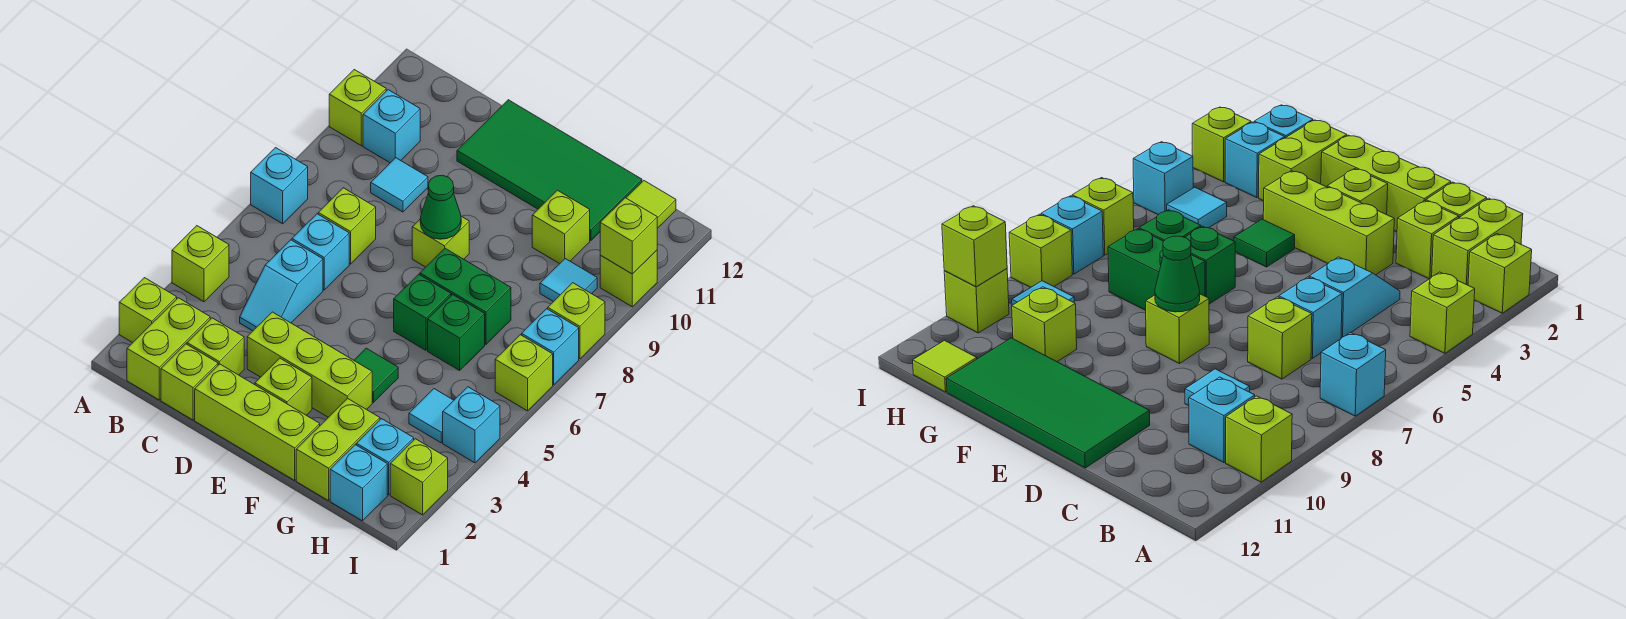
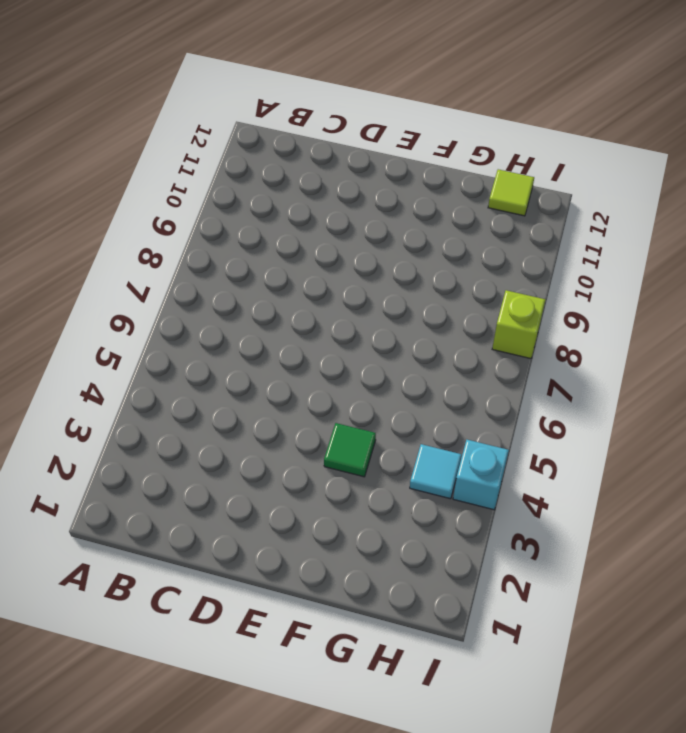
none -> lime 1x1 brick [119,278,177,343]
none -> lime 1x1 brick [172,226,229,302]
none -> cyan 1x1 brick [251,148,308,224]
none -> lime 1x1 brick [329,70,386,146]

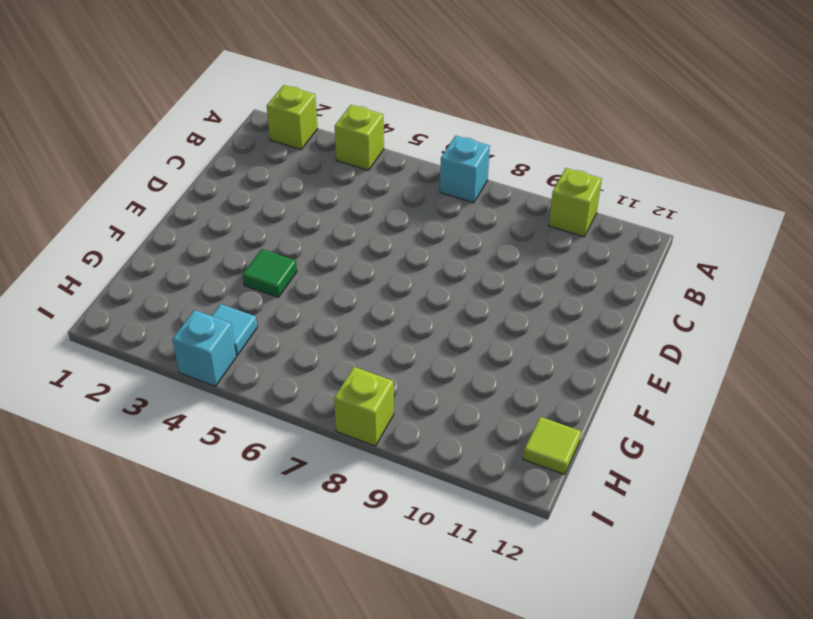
none -> lime 1x2 brick [127,298,210,400]
none -> cyan 1x1 brick [363,90,420,163]
none -> lime 1x1 brick [161,344,218,420]
none -> lime 1x1 brick [187,318,244,375]

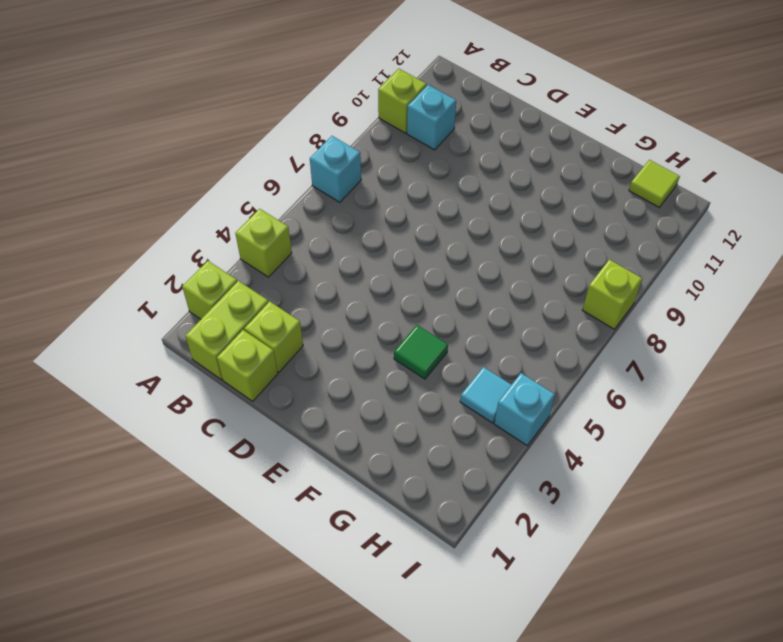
none -> cyan 1x2 slope [240,240,323,331]
none -> cyan 1x1 brick [292,214,349,290]
none -> lime 1x1 brick [318,188,376,264]
none -> cyan 1x1 tile [371,158,428,212]

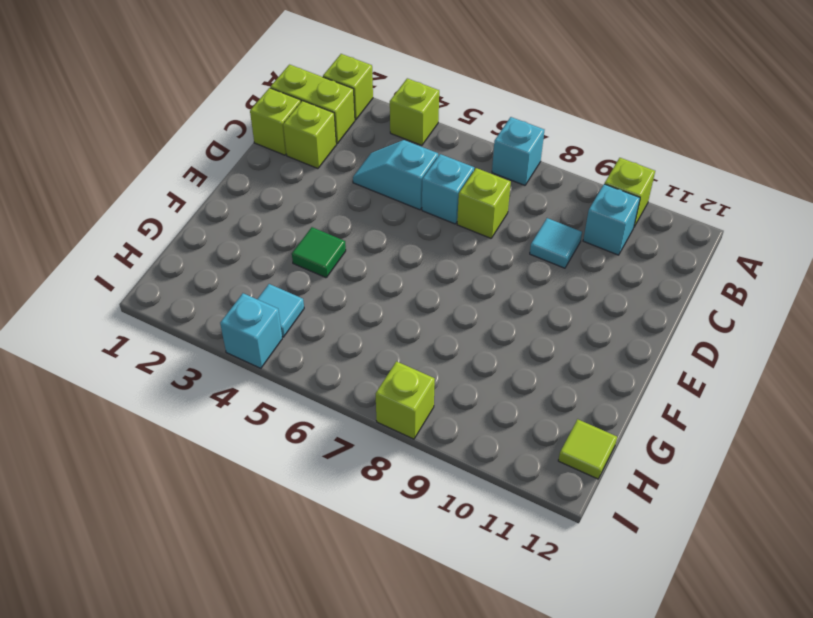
none -> lime 1x3 brick [195,364,320,480]
none -> lime 1x3 brick [247,312,372,417]
none -> green 2x4 tile [457,100,642,240]
none -> lime 1x1 brick [255,358,312,415]

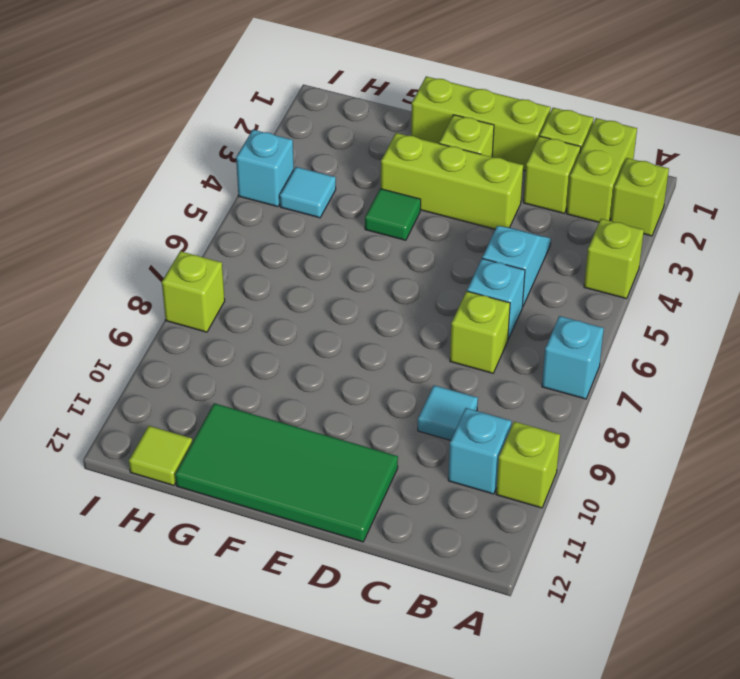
none -> lime 1x1 brick [412,216,469,267]
none -> green 1x1 brick [394,274,451,350]
none -> green 1x2 brick [420,248,511,344]
none -> lime 1x2 brick [296,398,380,501]

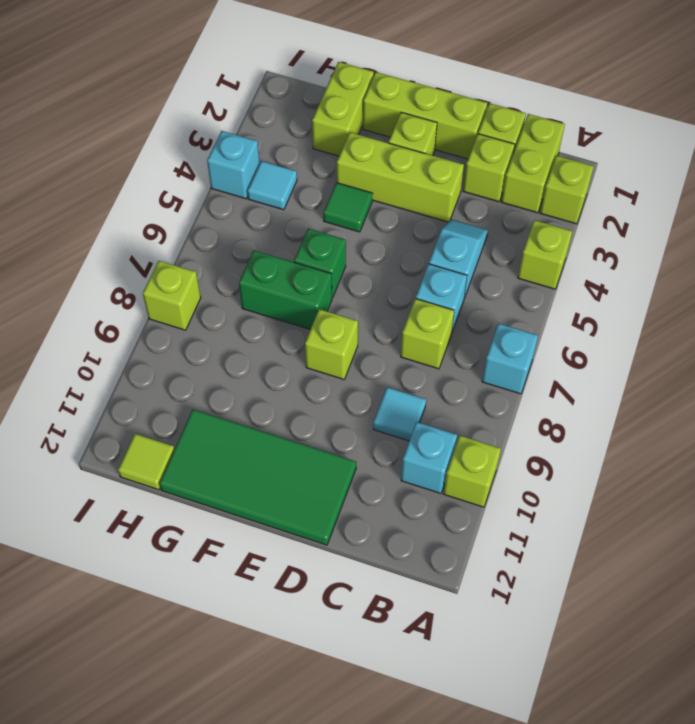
none -> green 1x1 brick [428,294,485,370]
none -> lime 1x1 brick [532,190,590,264]
none -> cyan 1x1 brick [330,445,387,521]
none -> cyan 1x1 brick [356,419,414,495]

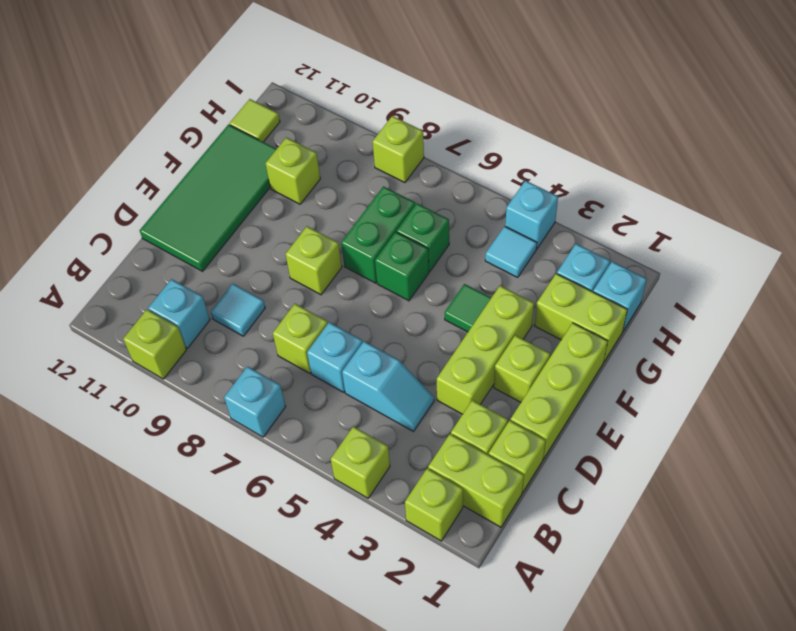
none -> cyan 1x1 tile [540,259,597,302]
none -> lime 1x1 brick [390,439,448,515]
none -> lime 1x1 brick [495,335,553,411]
none -> cyan 1x1 brick [522,309,579,385]

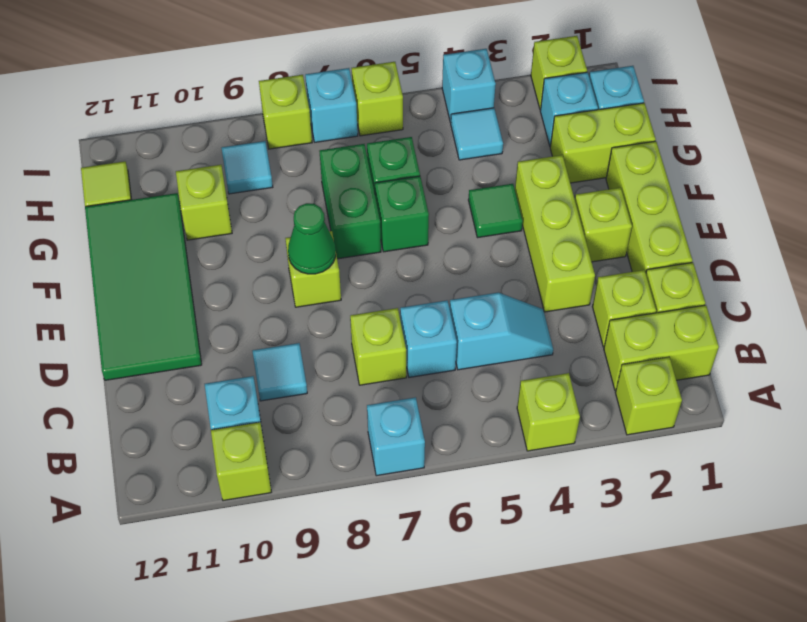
none -> lime 1x1 brick [600,250,657,307]
none -> lime 1x1 brick [600,198,657,274]

